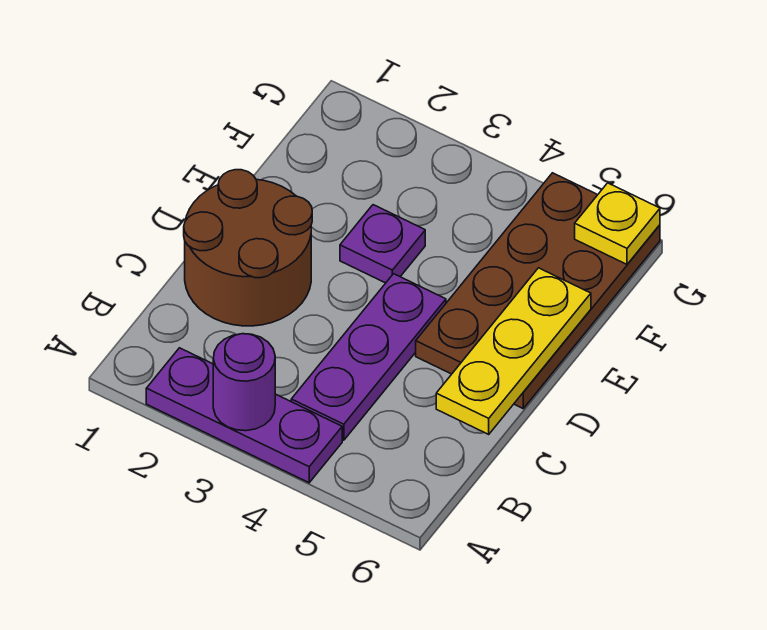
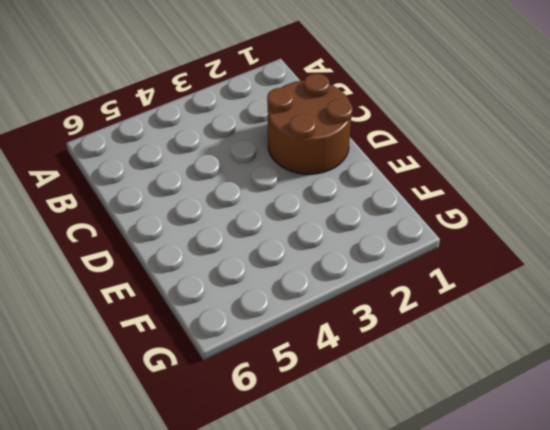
none -> purple 1x3 plate [146,348,342,483]
none -> purple 1x3 plate [291,274,446,440]

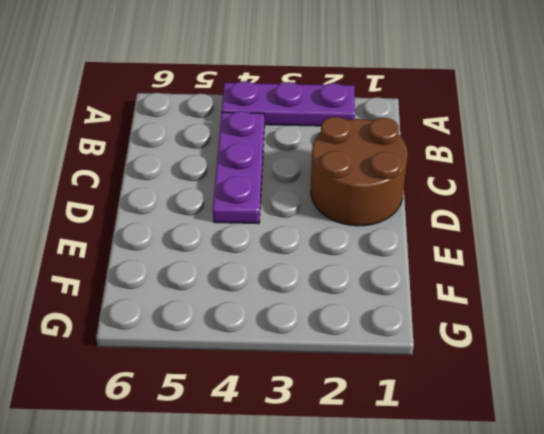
none -> brown 2x4 plate [416,173,660,408]
none -> purple 1x1 plate [340,205,425,283]

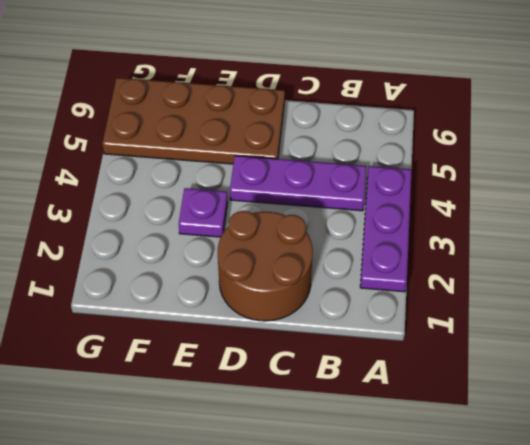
none -> purple 1x1 round brick [213,334,275,431]
none -> yellow 1x3 plate [436,268,591,434]

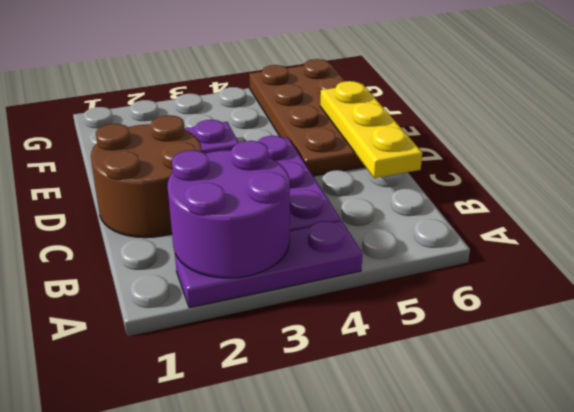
purple 2x2 round brick [168,141,290,278] -> purple 1x1 round brick [213,334,275,431]
none -> yellow 1x1 plate [575,183,660,264]

